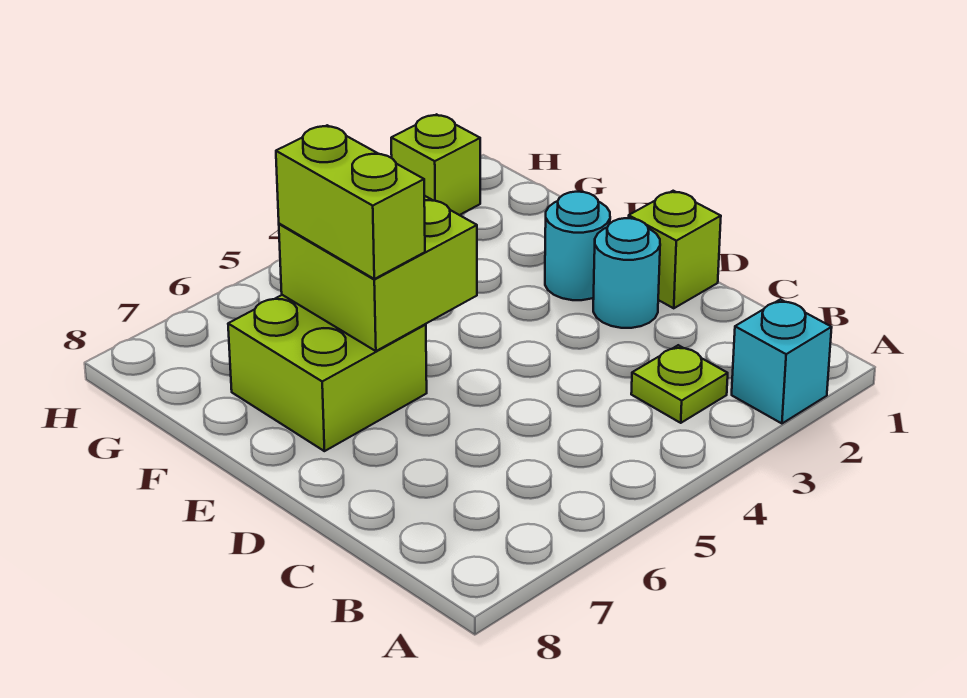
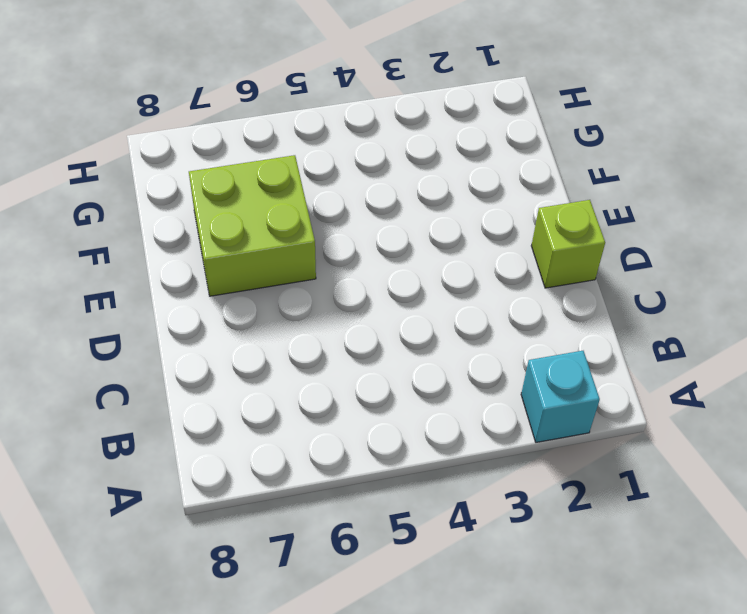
none -> lime 1x1 plate [631,345,728,423]
none -> cyan 1x1 round brick [593,218,660,328]

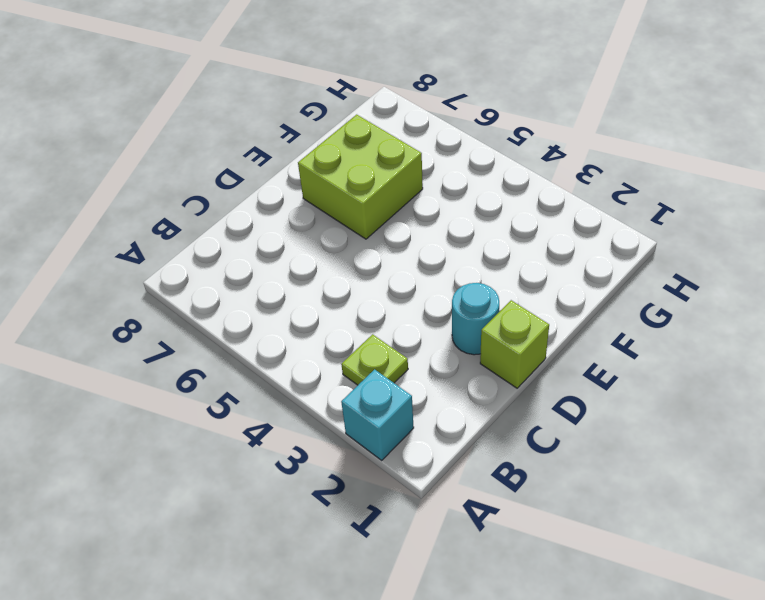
none -> cyan 1x1 round brick [545,192,610,300]
none -> lime 1x1 brick [391,114,480,215]

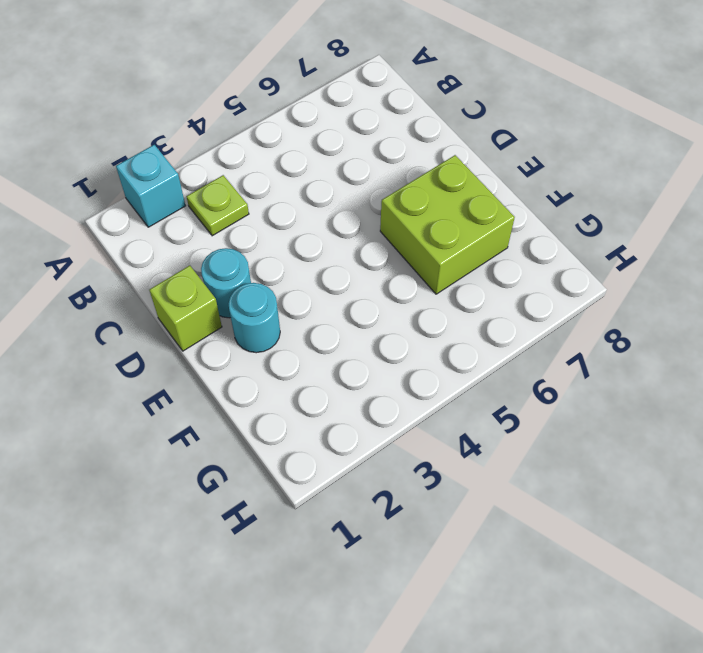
none -> lime 1x1 brick [391,114,480,215]
none -> lime 2x2 brick [279,196,477,351]

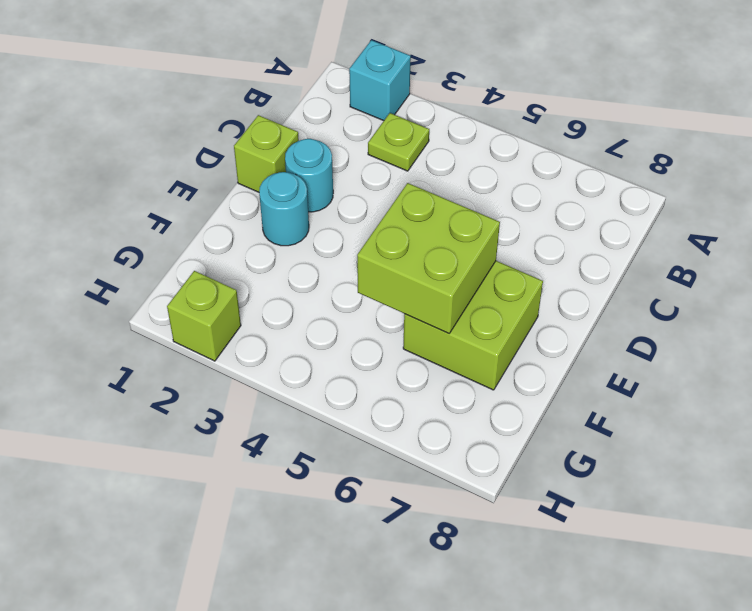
none -> lime 1x2 brick [276,125,425,279]

